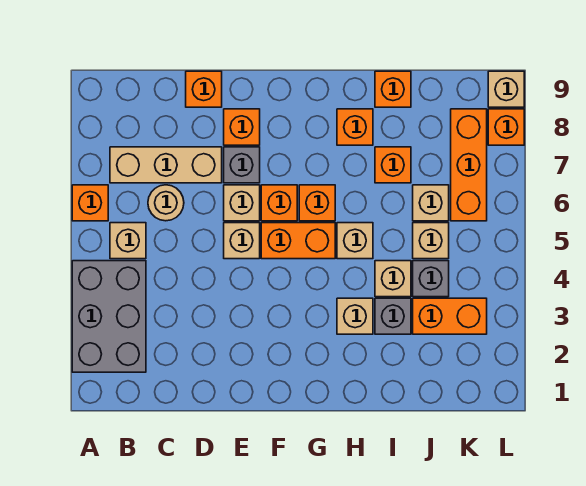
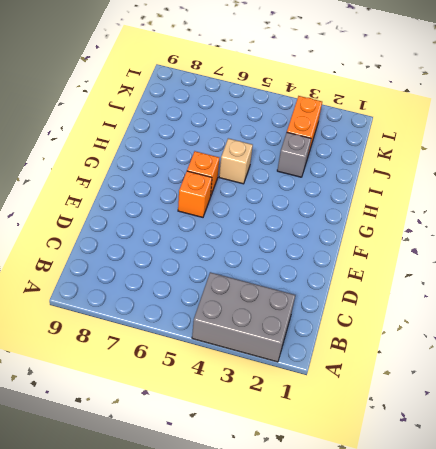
none -> orange 1x1 brick [72,185,108,221]
none -> tan 1x1 brick [110,223,146,259]
none -> tan 1x3 brick [110,147,222,183]

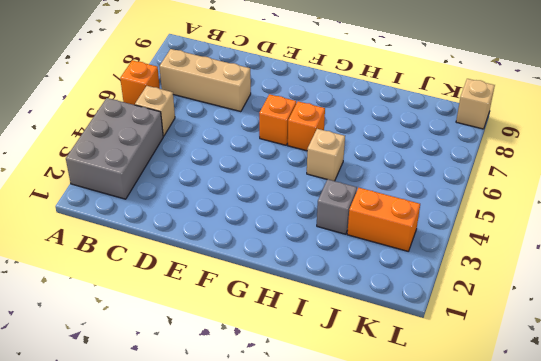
none -> tan 1x1 round brick [148,185,184,221]
none -> orange 1x1 brick [186,71,222,107]
none -> tan 1x1 brick [224,223,260,259]

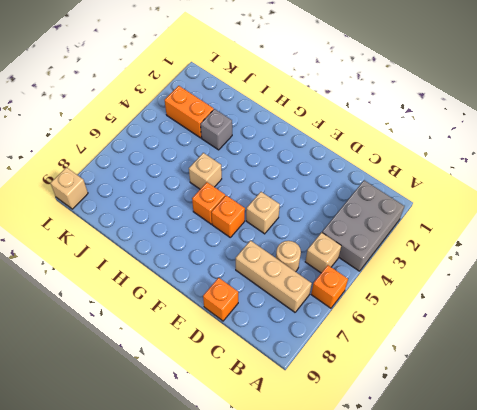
none -> tan 1x1 brick [224,185,260,221]
none -> grey 1x1 brick [224,147,260,183]
none -> orange 1x1 brick [224,109,260,145]

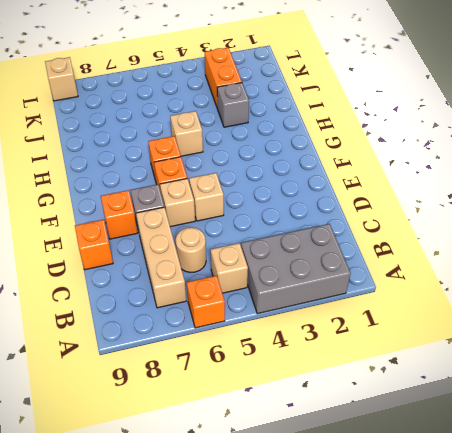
none -> orange 1x2 brick [261,223,335,259]
none -> tan 1x1 brick [337,298,373,334]
none -> orange 1x1 brick [337,109,373,145]

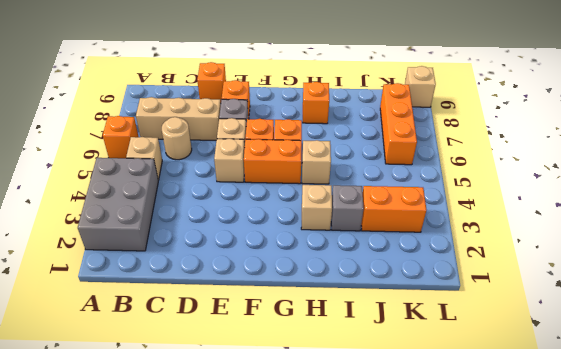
none -> tan 1x1 brick [375,261,411,297]
none -> orange 1x1 brick [375,147,411,183]
none -> orange 1x1 brick [375,71,411,107]

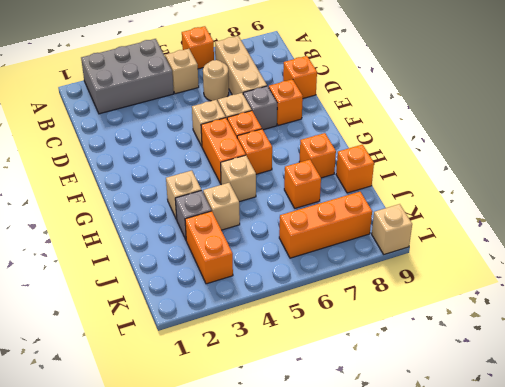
none -> grey 1x1 brick [413,261,449,297]
none -> tan 1x1 brick [413,223,449,259]
none -> tan 1x1 brick [413,185,449,221]

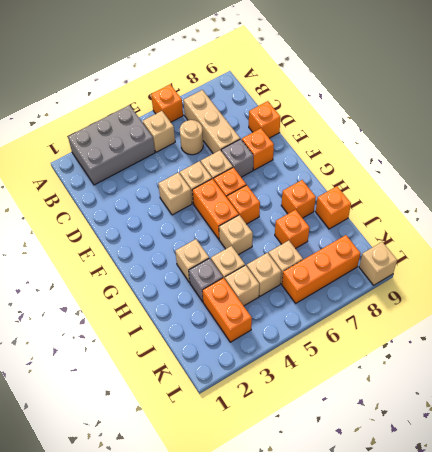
tan 1x1 brick [158,172,192,215] -> none
tan 1x1 brick [225,265,259,306] -> grey 1x1 brick [413,261,449,297]
none -> orange 1x1 brick [488,109,524,145]

